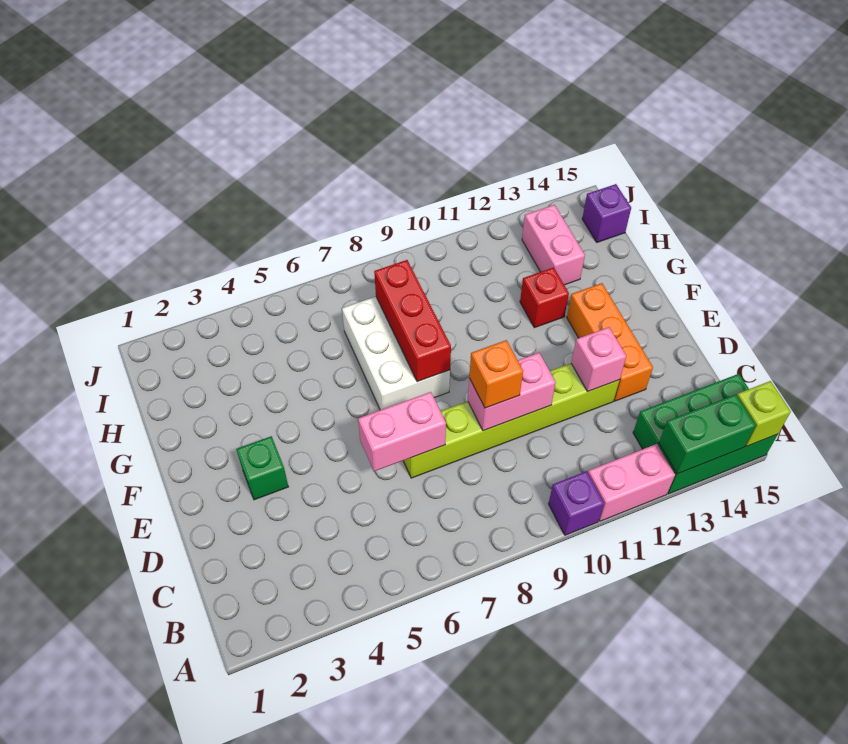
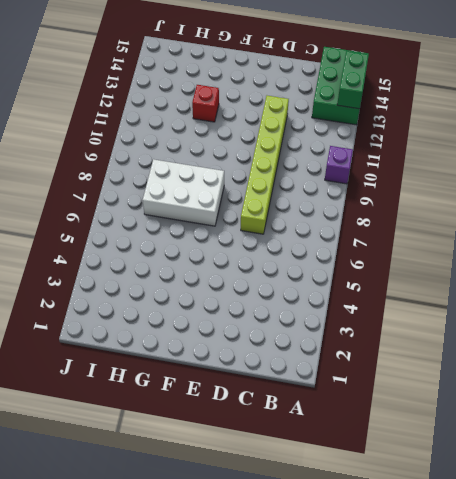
none -> pink 1x2 brick [588,444,675,521]
none -> orange 1x3 brick [567,283,653,401]
none -> green 1x1 brick [236,436,288,500]

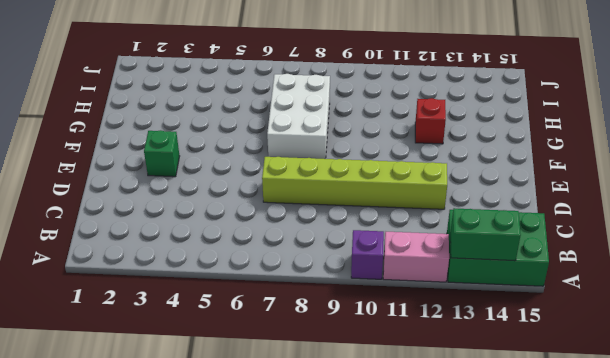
none -> orange 1x3 brick [567,283,653,401]
none -> pink 1x2 brick [522,205,585,285]
none -> purple 1x1 brick [582,184,631,242]

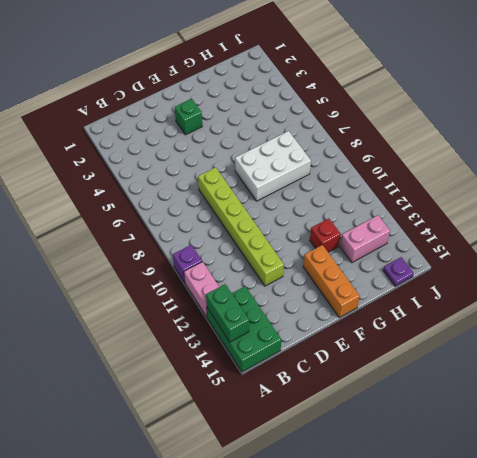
orange 1x3 brick [303,245,360,318] -> orange 1x3 brick turned to [567,283,653,401]
purple 1x1 plate [383,257,414,286] -> purple 1x1 brick [582,184,631,242]
none -> lime 1x1 brick [737,381,791,446]
none -> pink 1x2 brick [358,392,446,471]
none -> pink 1x2 brick [468,353,556,431]

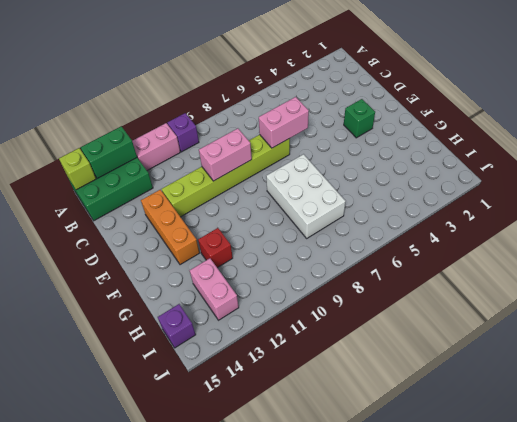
none -> pink 1x1 brick [571,327,626,392]
none -> red 1x3 brick [374,260,451,382]
none -> orange 1x1 brick [469,340,523,408]

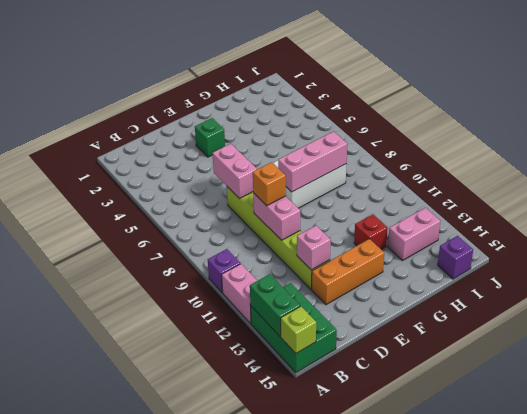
pink 1x3 brick [278,131,347,192] -> red 1x3 brick [374,260,451,382]

